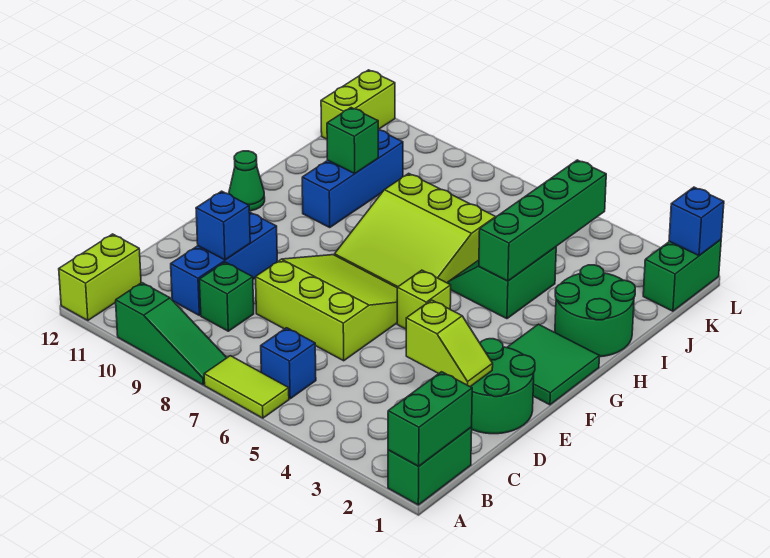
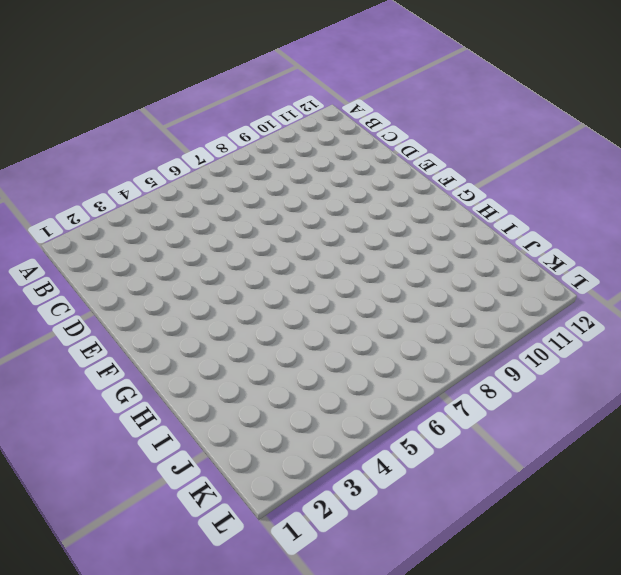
none -> green 1x2 brick [388,427,472,505]
none -> lime 1x2 tile [204,356,289,418]
none -> green 1x3 slope [116,283,227,385]

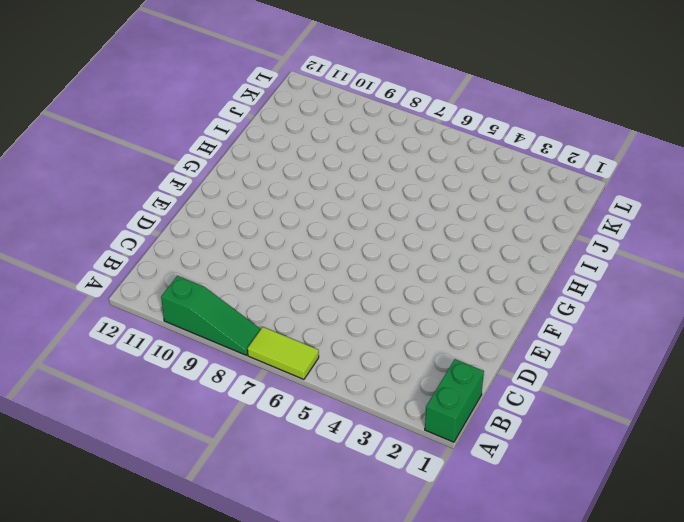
none -> lime 1x2 brick [59,234,141,320]
none -> blue 1x1 brick [261,328,316,399]
none -> green 1x1 brick [199,262,254,331]

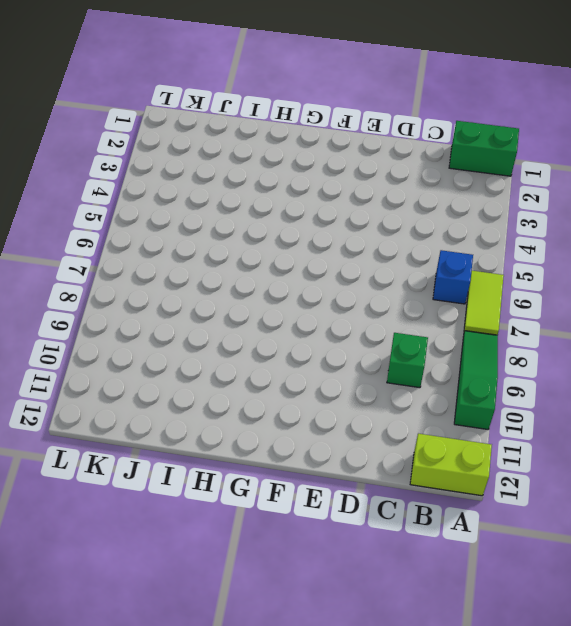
none -> blue 1x3 brick [171,212,277,315]
none -> green 2x2 round brick [471,339,535,434]
none -> lime 3x3 slope [256,255,397,361]

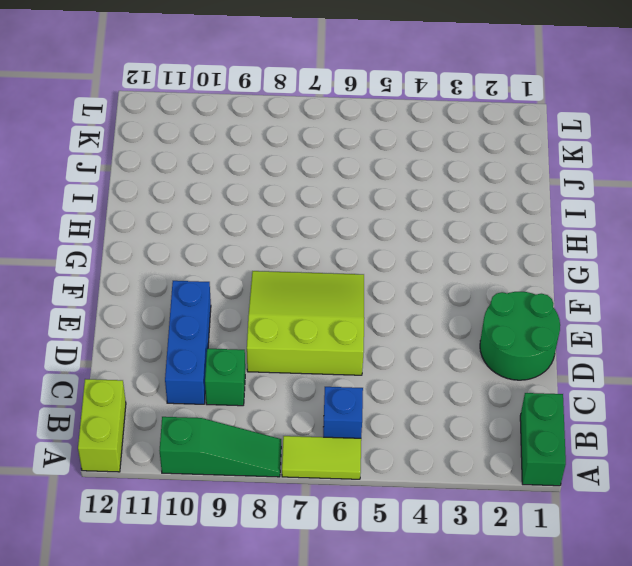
none -> green 2x2 tile [507,324,600,405]
none -> lime 1x1 brick [397,270,451,329]
none -> lime 3x3 slope [335,173,495,287]

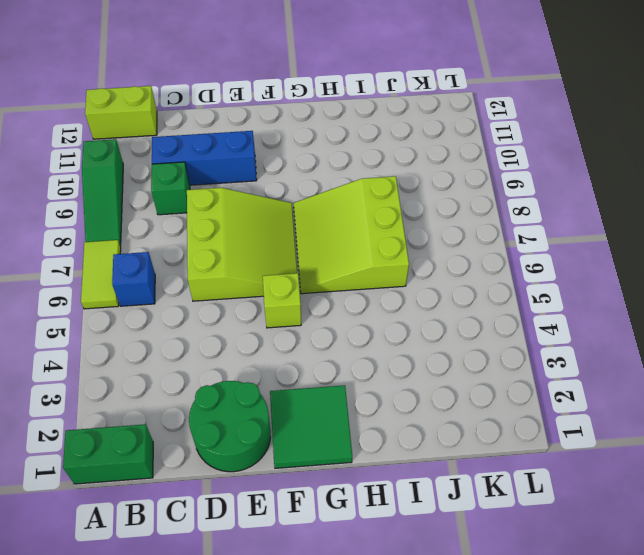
none -> green 1x1 cone [229,151,265,211]
none -> green 2x2 round brick [555,265,635,357]
none -> green 2x2 slope [448,247,556,319]

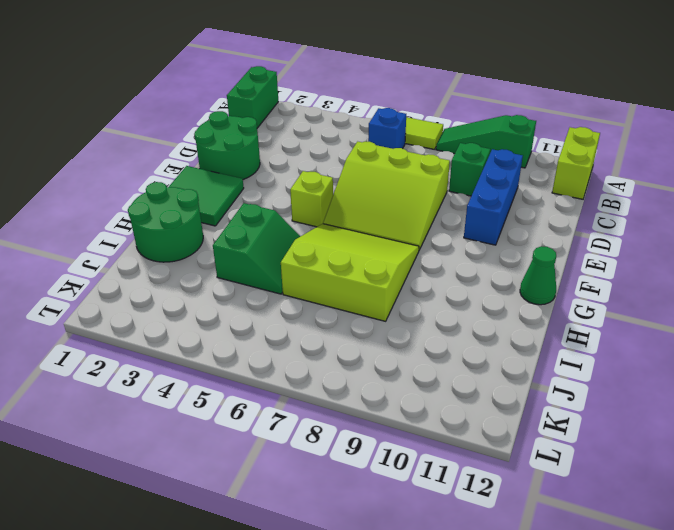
none -> blue 1x3 brick [302,130,403,227]
none -> green 1x2 brick [643,240,721,311]
none -> lime 1x2 brick [321,70,395,139]

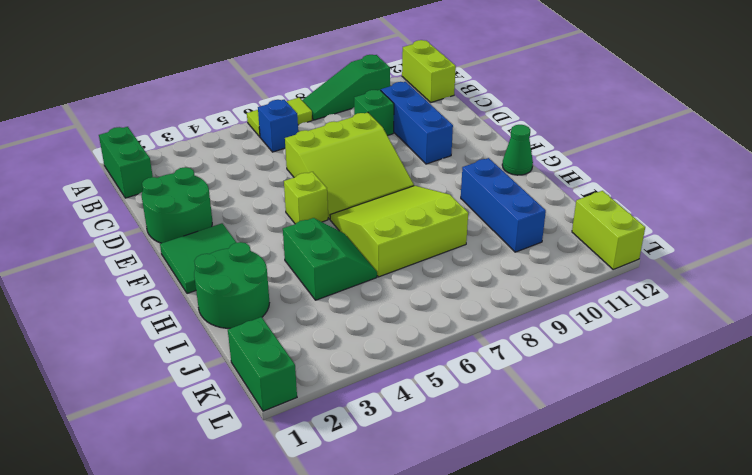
none -> green 1x2 brick [388,372,472,466]
none -> lime 1x2 slope [406,300,493,387]
none -> blue 1x1 brick [196,191,250,260]

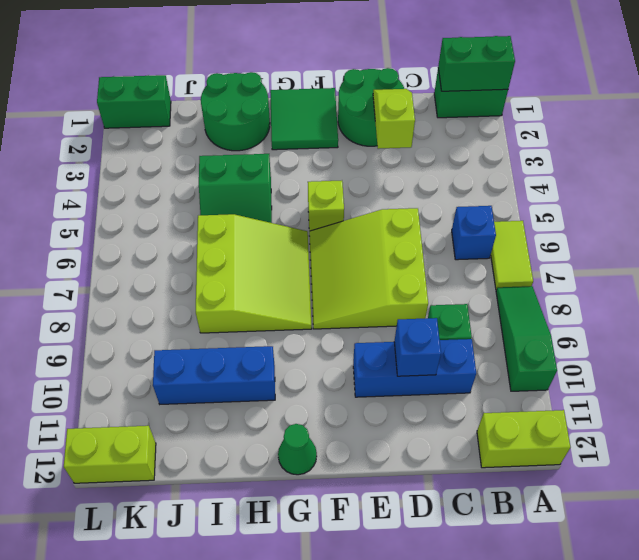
none -> green 1x4 brick [479,160,606,281]
none -> green 1x1 brick [327,108,378,173]
none -> blue 1x1 brick [669,187,724,256]

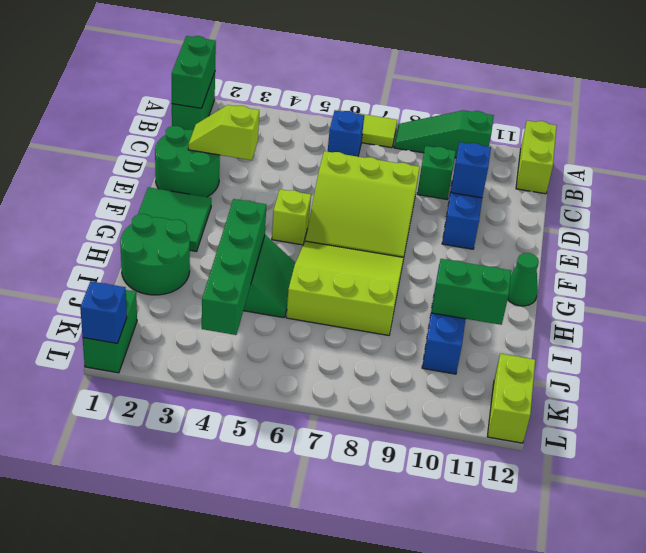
green 1x2 brick [431,259,511,325] -> green 1x1 brick [327,108,378,173]

